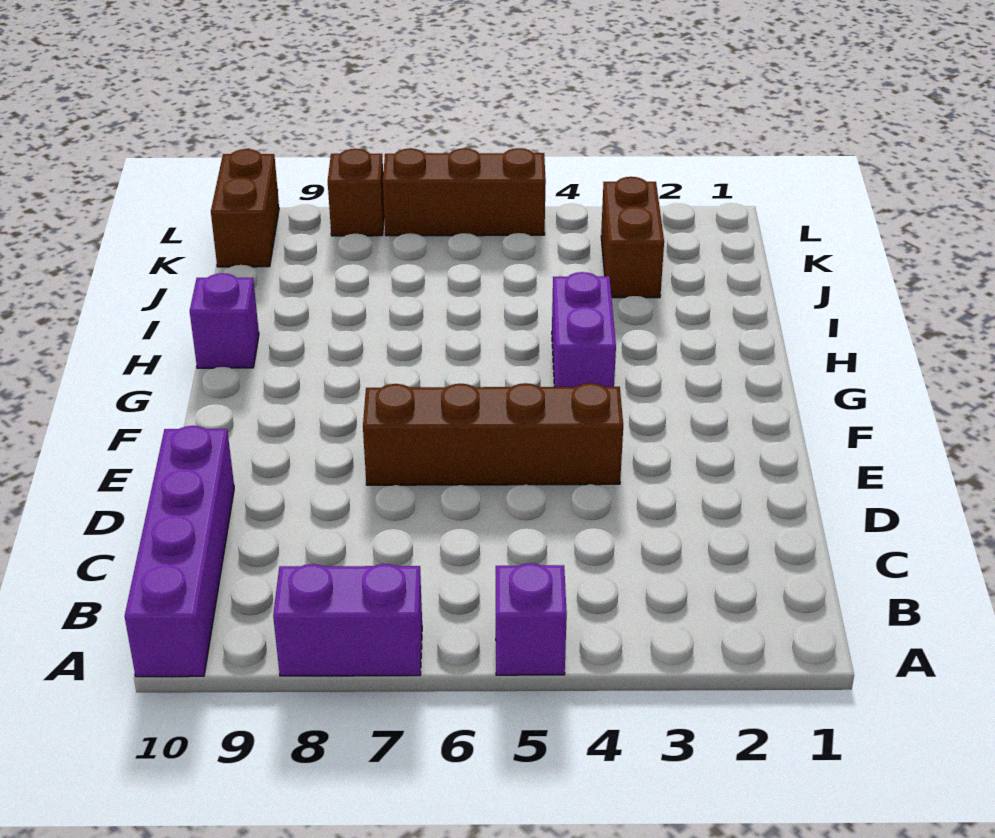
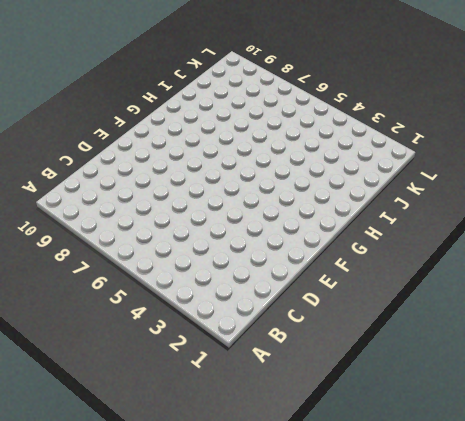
none -> purple 1x1 brick [496,563,567,675]
none -> purple 1x2 brick [273,564,422,676]

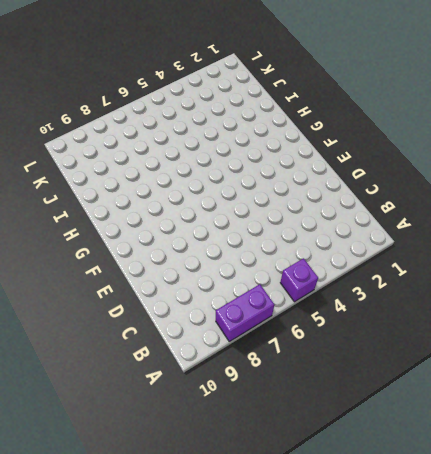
none -> purple 1x4 brick [125,426,234,677]
none -> brown 1x4 brick [363,383,623,485]

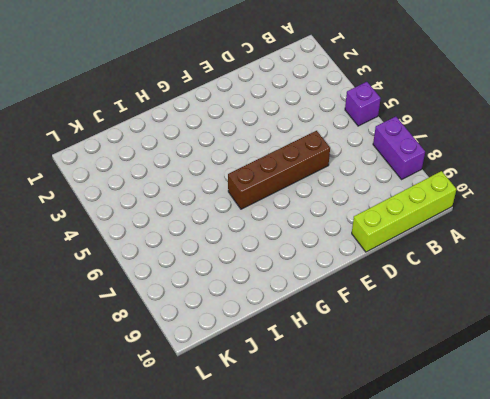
lime 1x4 brick [352,171,457,252] -> purple 1x4 brick [125,426,234,677]
brown 1x4 brick [228,131,330,209] -> brown 1x4 brick turned to [363,383,623,485]
none -> purple 1x2 brick [552,272,616,387]
none -> purple 1x1 brick [190,273,259,368]

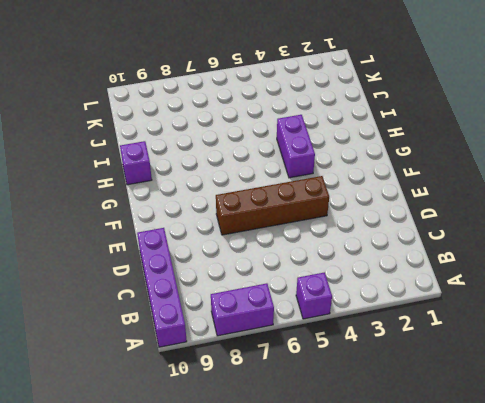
none -> brown 1x2 brick [601,177,664,298]
none -> brown 1x2 brick [211,149,279,267]

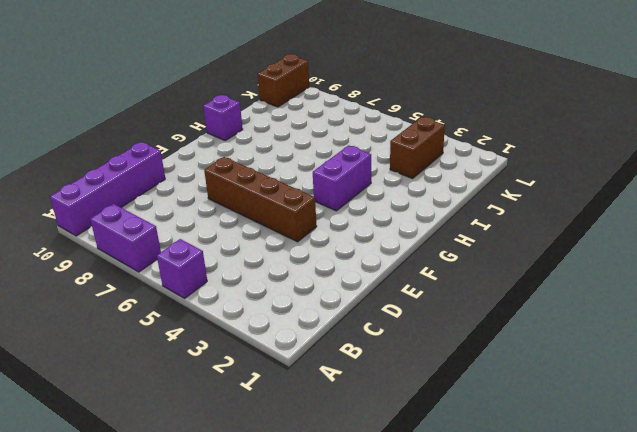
none -> brown 1x3 brick [383,148,546,236]
none -> brown 1x1 brick [328,149,384,236]

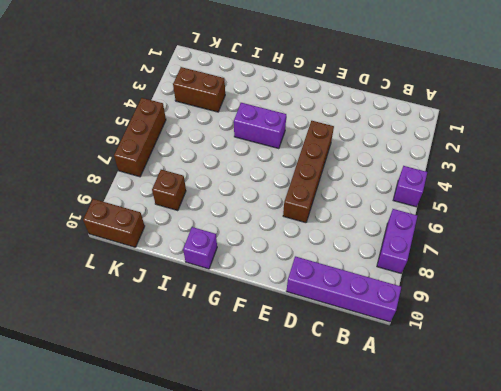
brown 1x1 brick [152,170,186,211] -> brown 1x1 brick moved to [328,149,384,236]

